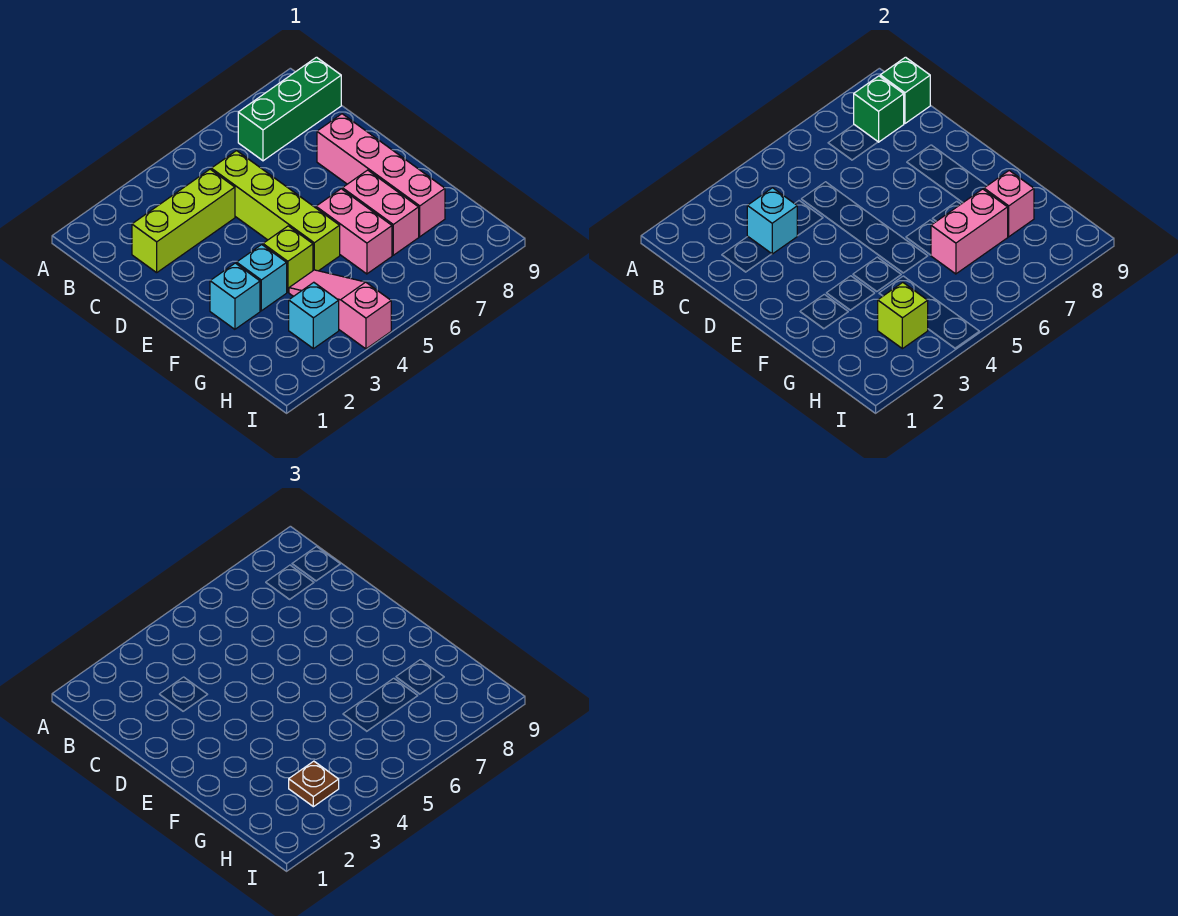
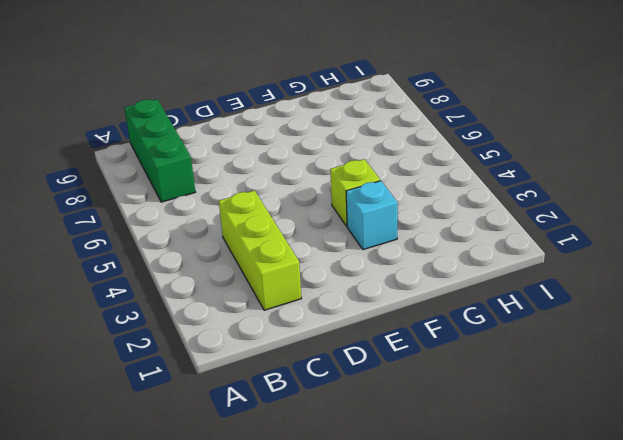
none -> lime 1x4 brick [211,151,340,271]
none -> pink 1x4 brick [317,114,445,237]
none -> cyan 1x1 brick [210,263,260,329]

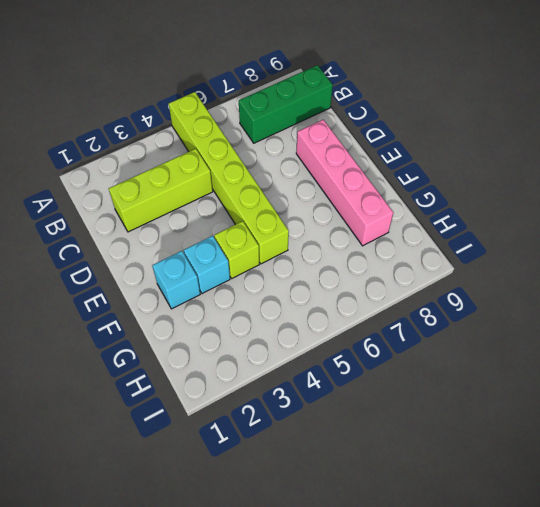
lime 1x6 brick [169,92,289,264] -> lime 1x4 brick [211,151,340,271]
none -> pink 1x2 brick [316,189,392,274]
none -> pink 1x2 brick [342,170,419,255]
none -> pink 1x3 slope [289,270,391,349]

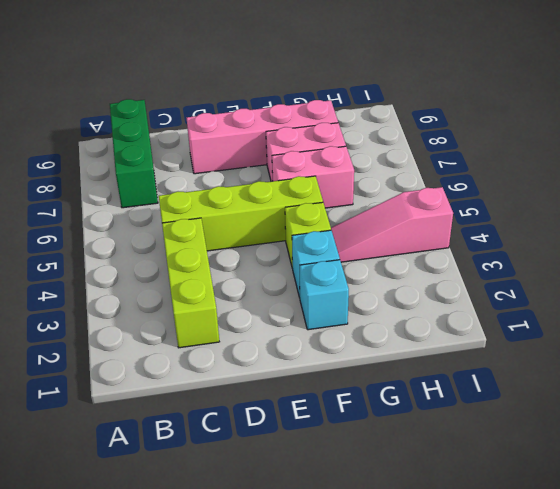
none -> cyan 1x1 brick [289,282,339,349]
none -> green 1x1 brick [854,76,904,142]
none -> green 1x1 brick [880,57,930,123]

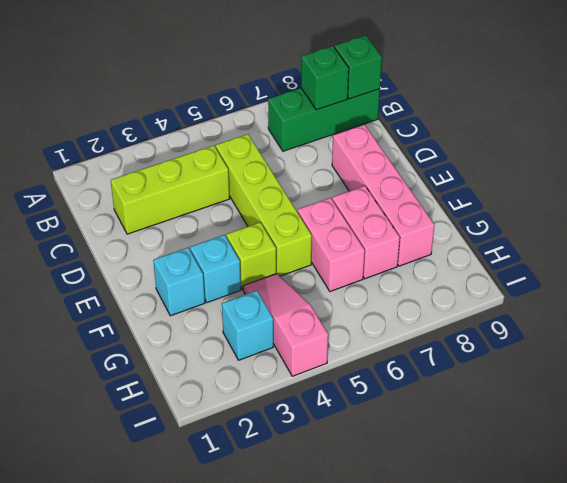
none -> cyan 1x1 brick [747,188,797,254]
none -> pink 1x2 brick [931,189,1008,274]
none -> pink 1x1 brick [984,171,1034,237]

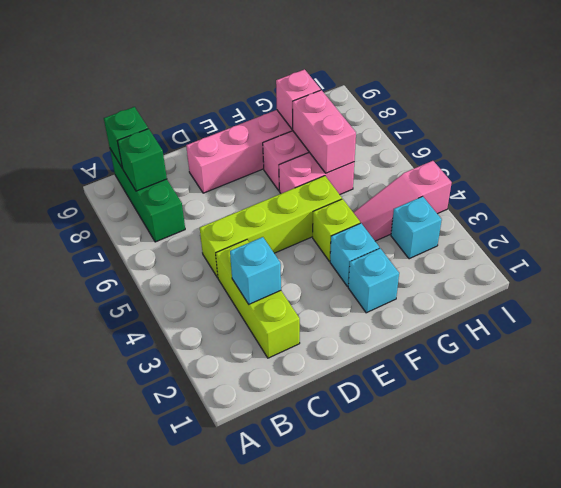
none -> lime 1x1 brick [878,282,928,349]
none -> brown 1x1 plate [289,761,339,807]

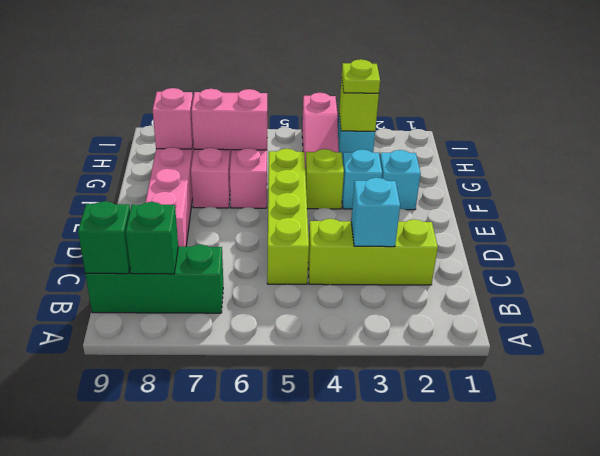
lime 1x1 plate [342,59,380,93] -> brown 1x1 plate [289,761,339,807]

